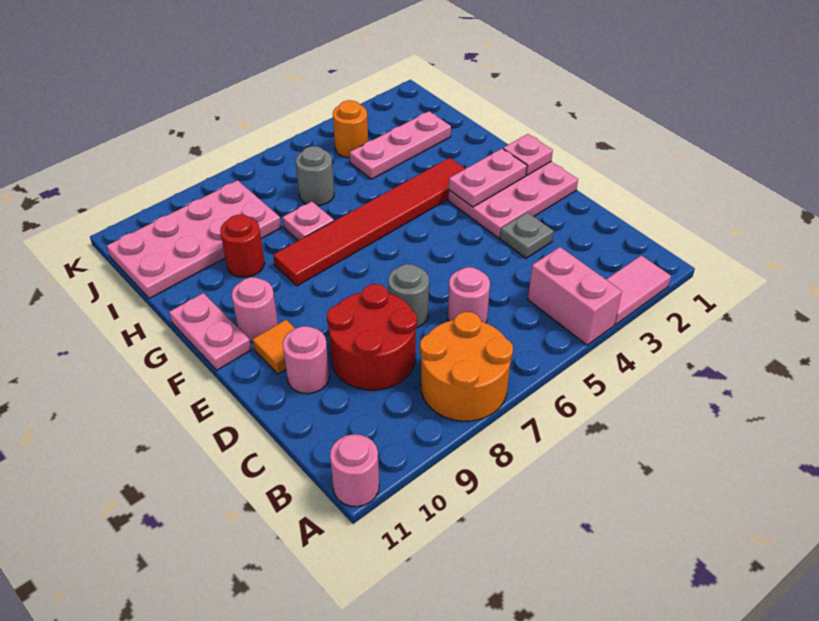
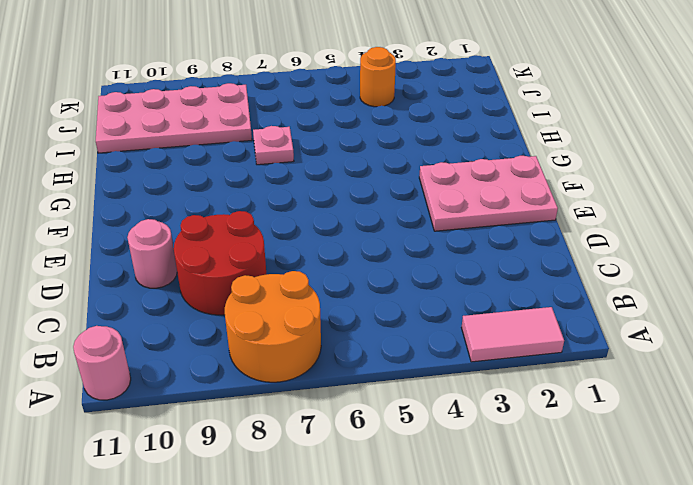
none -> pink 1x2 brick [528,247,622,345]
none -> pink 1x1 round brick [448,267,490,323]
none -> grey 1x1 plate [500,212,554,258]

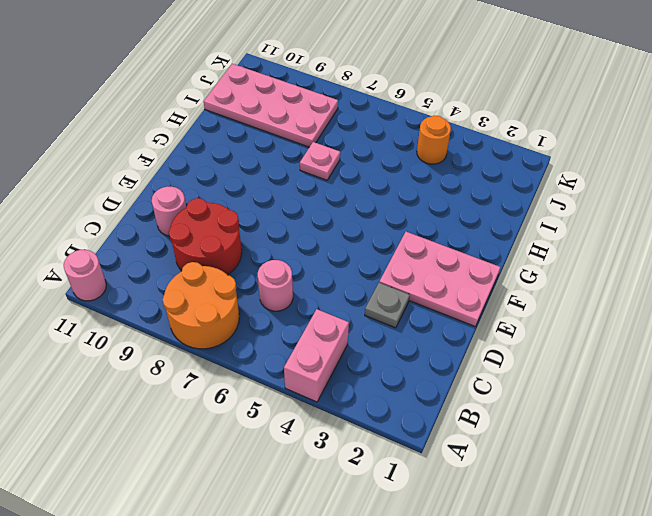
none -> pink 1x2 tile [606,255,671,324]
none -> grey 1x1 round brick [388,264,429,327]
none -> orange 1x1 tile [252,320,296,374]

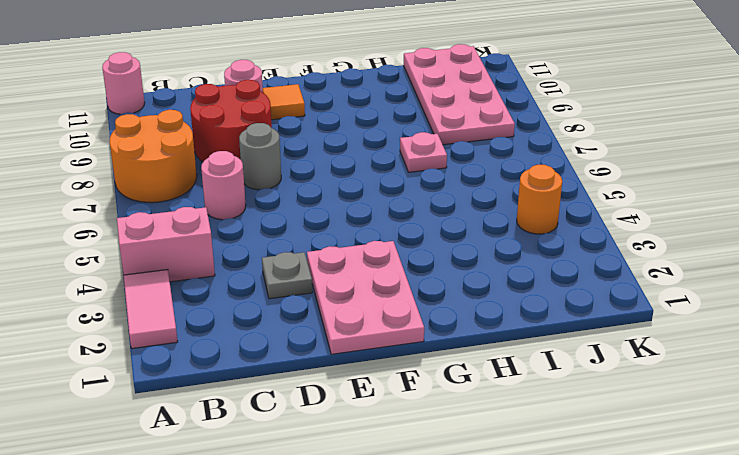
none -> pink 1x1 round brick [232,277,278,342]
none -> pink 1x2 plate [169,293,251,370]
none -> red 1x6 tile [273,158,465,286]

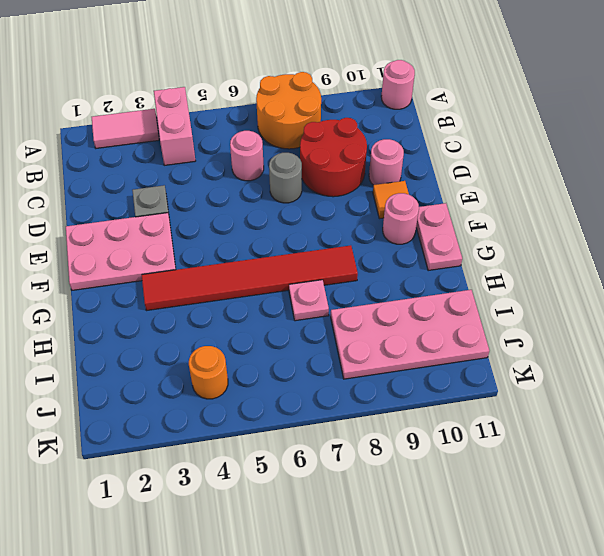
none -> red 1x1 round brick [220,215,265,277]
none -> pink 1x3 plate [349,111,451,179]
none -> grey 1x1 round brick [296,146,334,206]

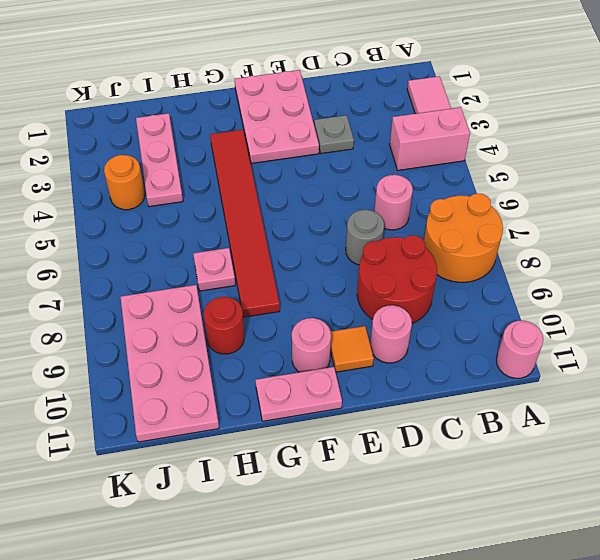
none -> grey 1x1 round brick [296,146,334,206]
none -> pink 1x1 plate [503,134,553,175]
none -> pink 1x2 plate [449,149,527,207]

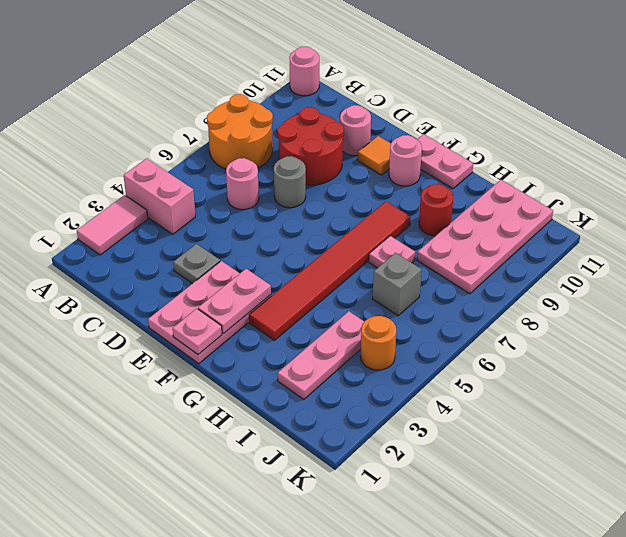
grey 1x1 brick [373,253,422,316] -> grey 1x1 round brick [296,146,334,206]

